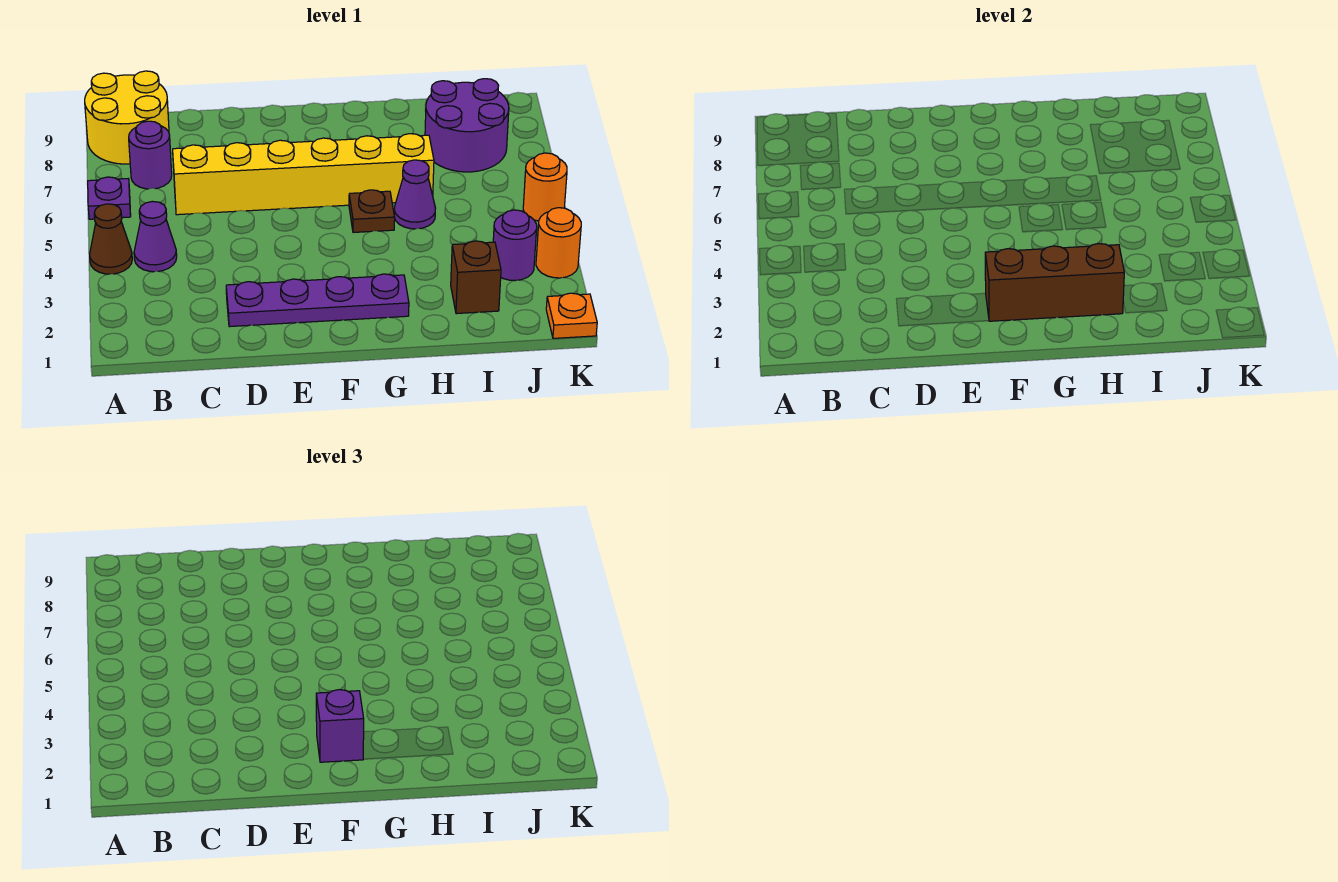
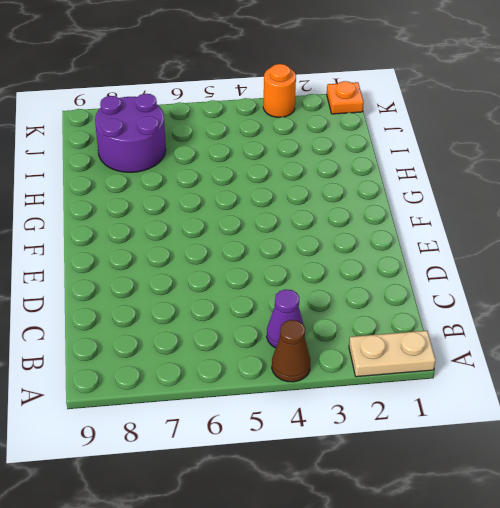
tan 1x2 plate [349,331,436,377] -> none
none -> purple 1x1 plate [88,177,131,219]
none -> yellow 2x2 round brick [85,71,169,164]
none -> purple 1x1 round brick [129,121,172,189]

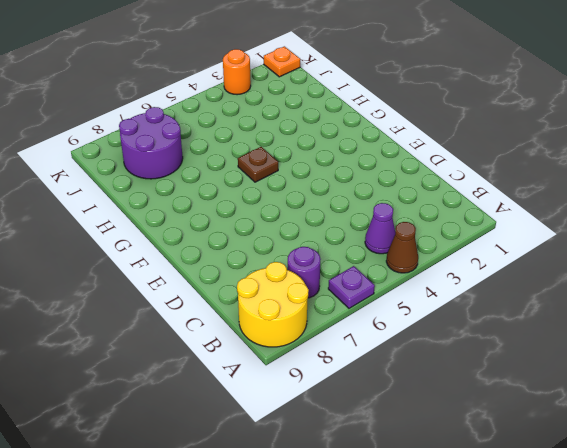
none -> yellow 1x6 brick [173,134,434,215]
none -> purple 1x4 plate [226,274,409,327]
none -> purple 1x1 cone [394,160,435,229]

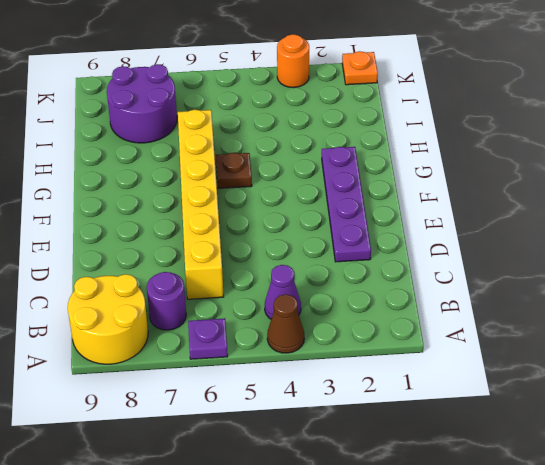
none -> purple 1x1 cone [394,160,435,229]
none -> brown 1x1 brick [451,241,501,314]
none -> purple 1x1 round brick [493,210,537,280]

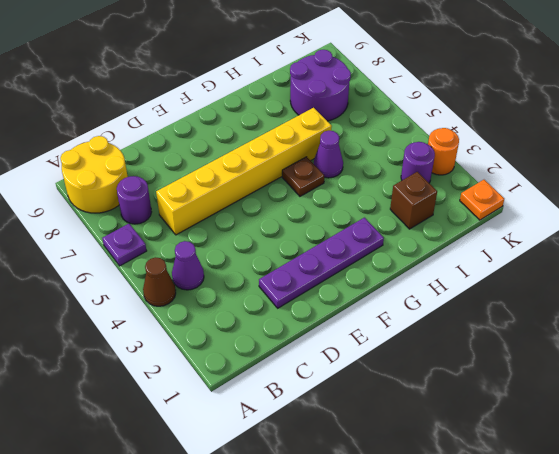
none -> orange 1x1 round brick [523,153,567,221]
none -> brown 1x3 brick [985,244,1124,321]
none -> purple 1x1 brick [316,690,364,762]

